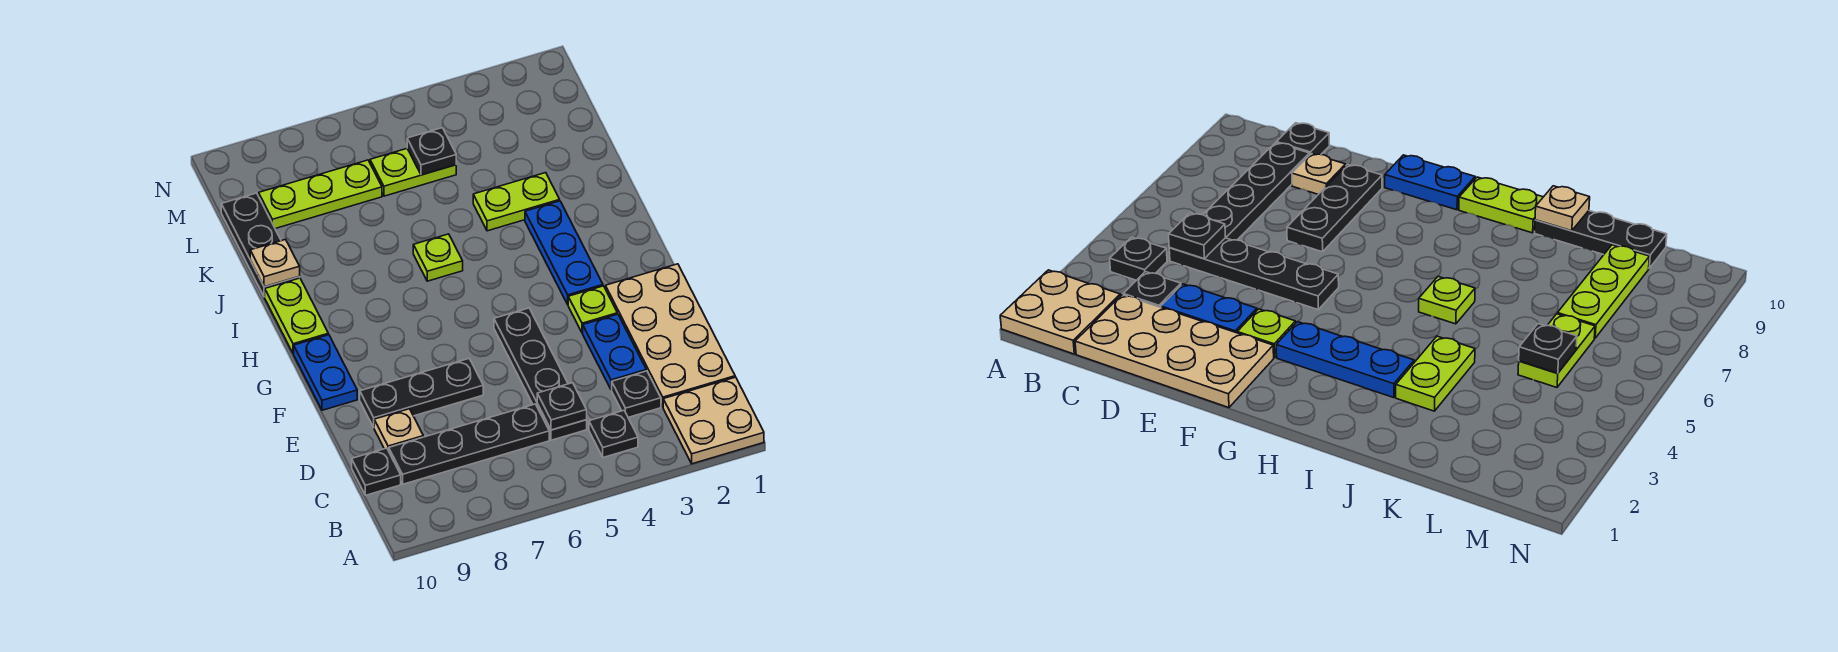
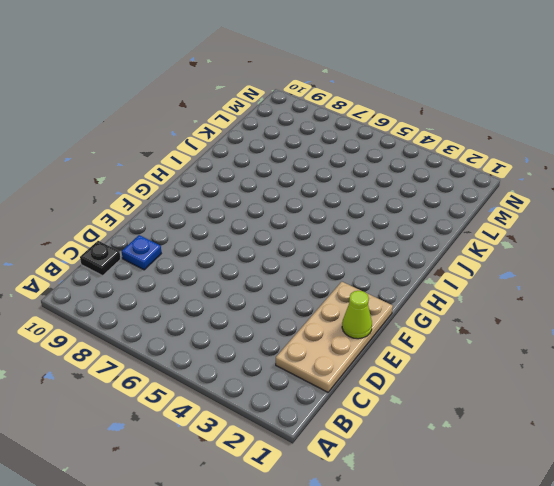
blue 1x1 plate [122,235,161,270] -> tan 1x1 plate [374,409,423,451]
lime 1x1 cone [342,291,372,339] -> none
none -> tan 2x2 plate [663,377,764,464]
none -> black 1x1 plate [589,410,638,457]
none -> black 1x1 plate [612,371,661,417]

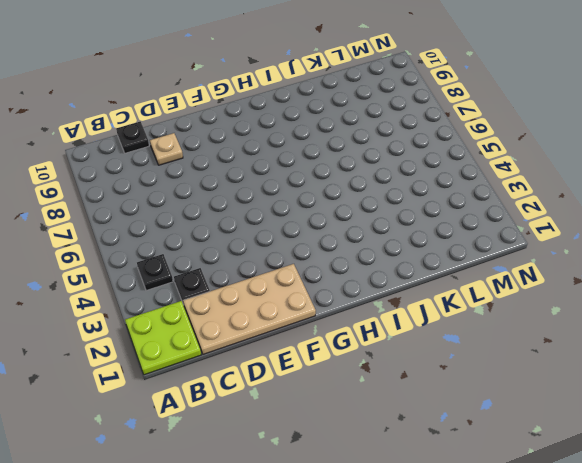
lime 2x2 plate [125,301,201,375] -> tan 2x2 plate [663,377,764,464]
none -> black 1x4 plate [494,308,587,440]
none -> black 1x4 plate [389,404,549,484]
none -> blue 1x2 plate [583,314,646,390]

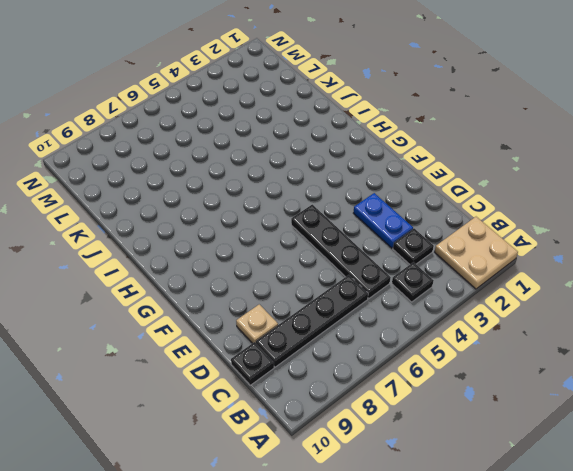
none -> tan 2x4 plate [605,264,735,407]
none -> black 1x3 plate [360,359,483,427]
none -> lime 1x1 plate [568,286,617,333]

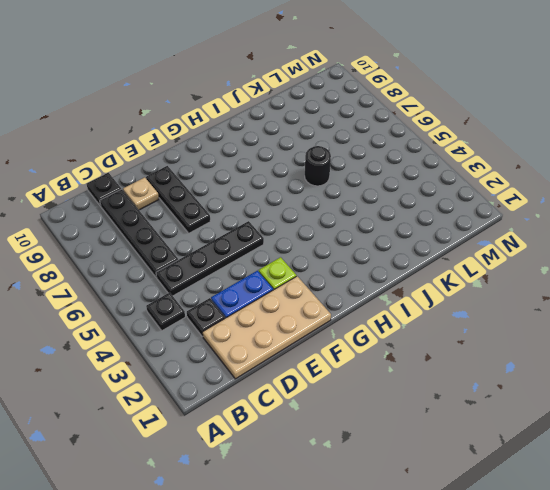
black 1x1 round brick [305,146,331,186] -> none
none -> tan 2x2 plate [663,377,764,464]
none -> blue 1x2 plate [294,335,357,410]
none -> blue 1x3 plate [525,201,603,304]

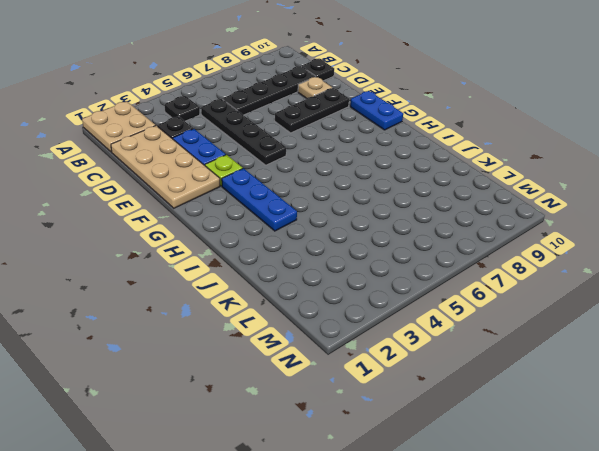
none -> lime 1x2 plate [265,278,328,354]
none -> lime 1x1 plate [413,234,463,281]
none -> lime 1x2 plate [473,173,560,231]

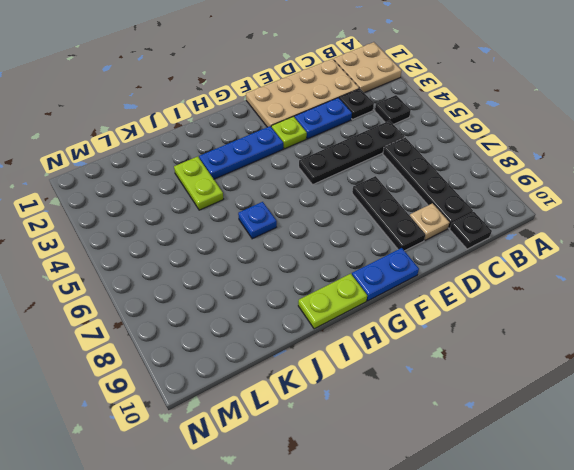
blue 1x1 plate [238,202,277,239] -> lime 1x1 plate [413,234,463,281]
none -> black 1x3 plate [221,193,300,297]
none -> lime 1x2 plate [370,149,456,196]
none -> lime 1x3 plate [259,160,382,229]

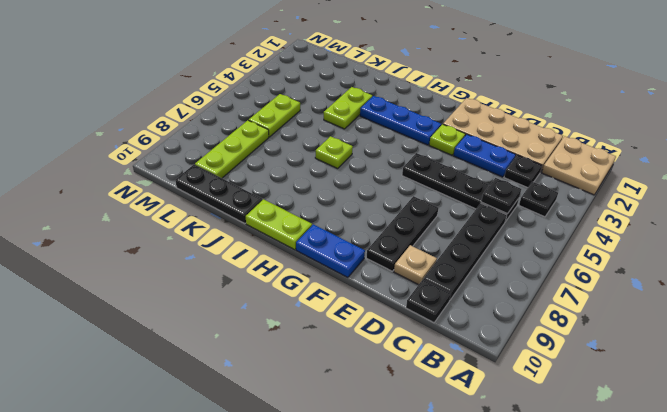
none -> tan 1x1 plate [250,240,300,287]
none -> black 1x1 plate [407,128,456,175]

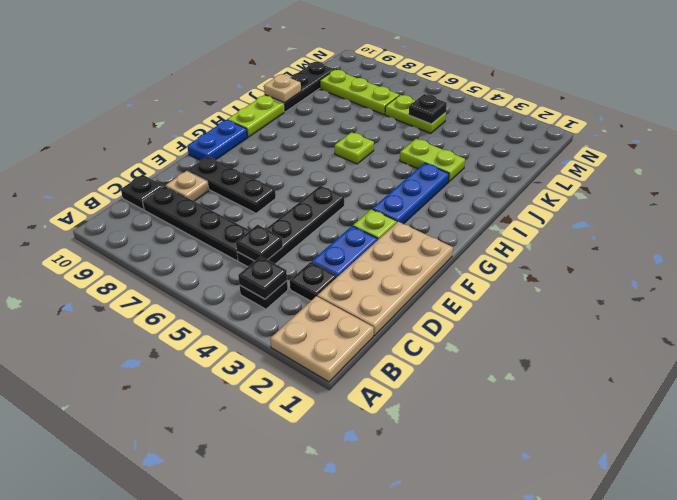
black 1x1 plate [238,257,287,299] -> none

